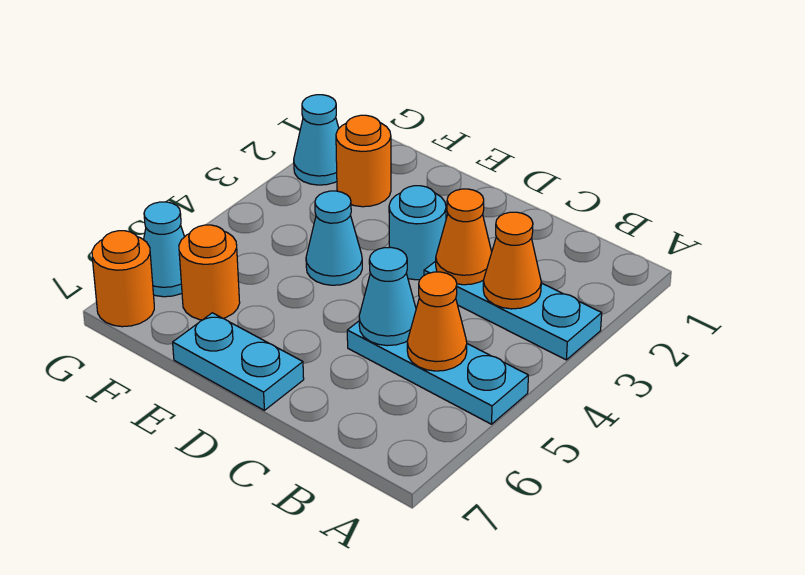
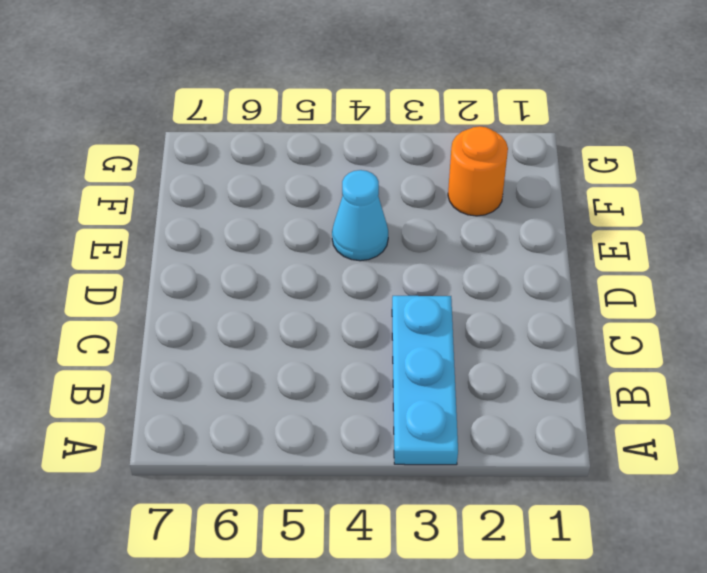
none -> cyan 1x3 plate [347,321,528,424]
none -> cyan 1x1 round brick [389,186,446,280]
none -> cyan 1x2 plate [173,313,304,410]

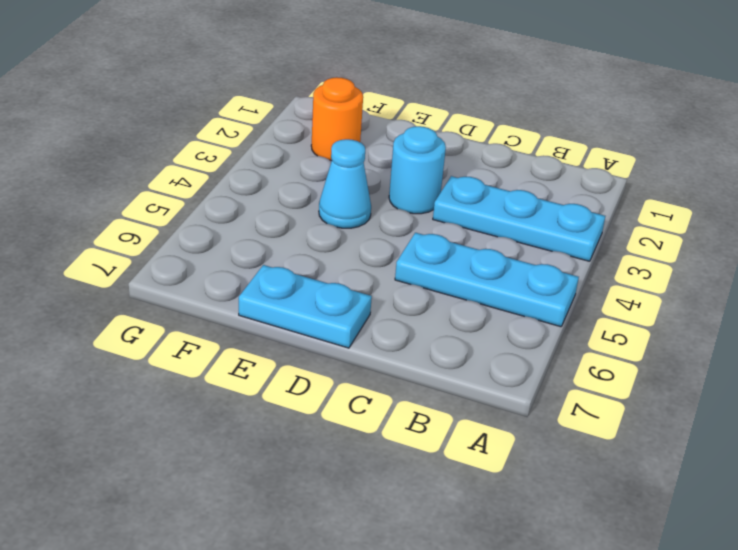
none -> orange 1x1 round brick [179,225,240,320]
none -> cyan 1x1 cone [294,95,339,185]
none -> cyan 1x1 cone [144,202,184,297]

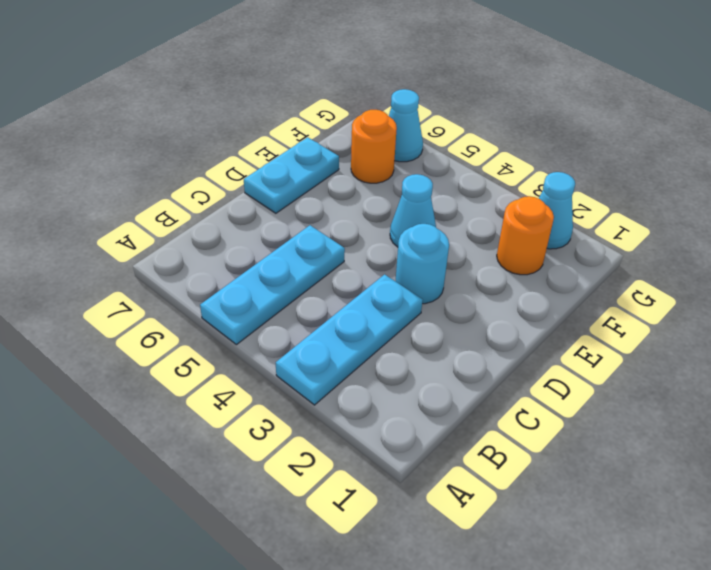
none -> orange 1x1 round brick [92,231,154,327]
none -> orange 1x1 cone [483,212,541,309]
none -> orange 1x1 cone [407,272,467,371]

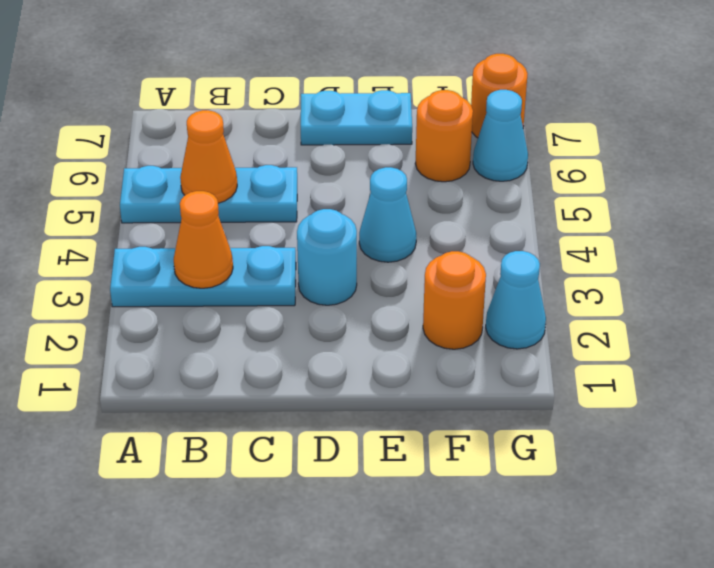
none -> orange 1x1 cone [436,189,492,285]
none -> cyan 1x1 cone [359,247,416,346]

